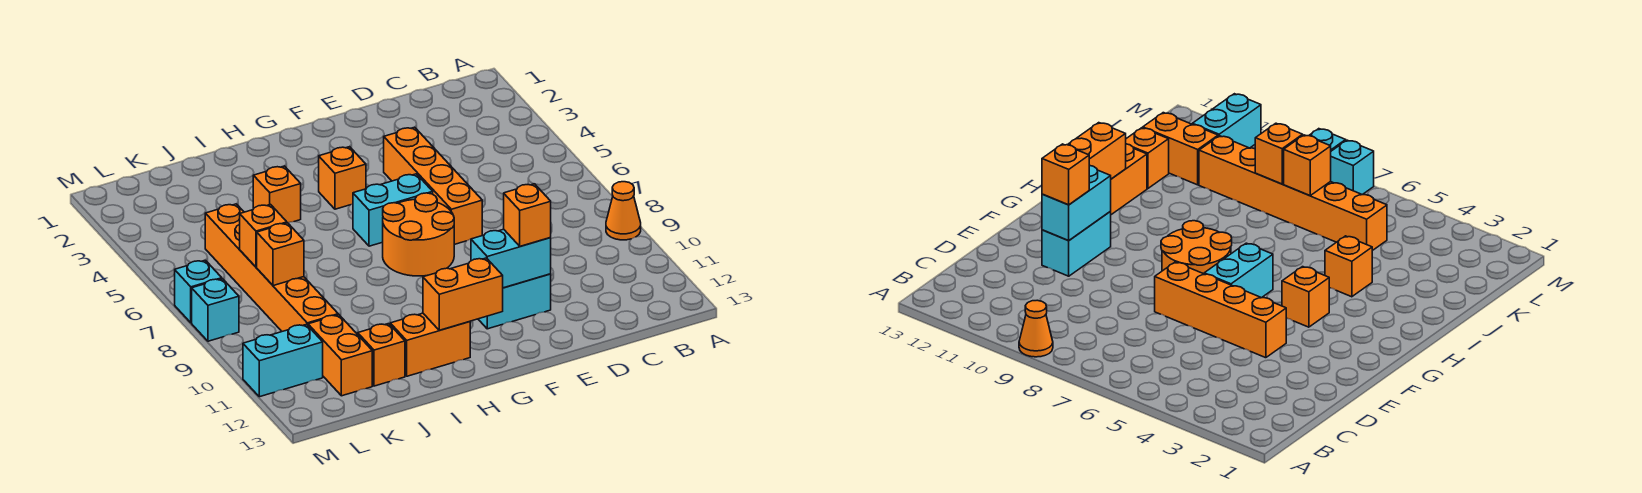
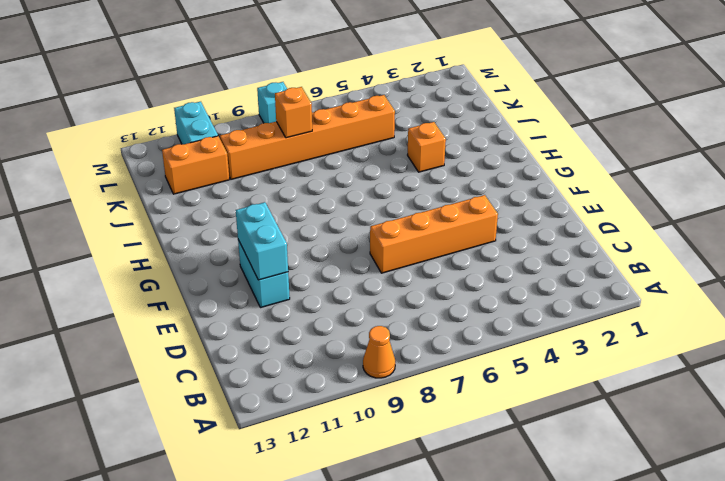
none -> cyan 1x2 brick [353,174,433,246]
none -> orange 2x2 round brick [383,193,454,276]
none -> orange 1x1 brick [319,147,366,209]

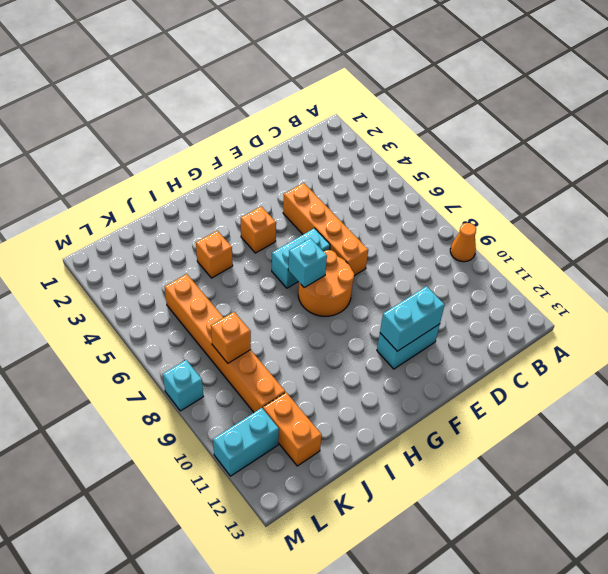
cyan 1x1 brick [288,238,327,287] -> cyan 1x1 brick moved to [175,260,222,323]
none -> orange 1x2 brick [390,313,470,376]
none -> orange 1x1 brick [358,324,405,386]
none -> orange 1x2 brick [423,258,503,330]

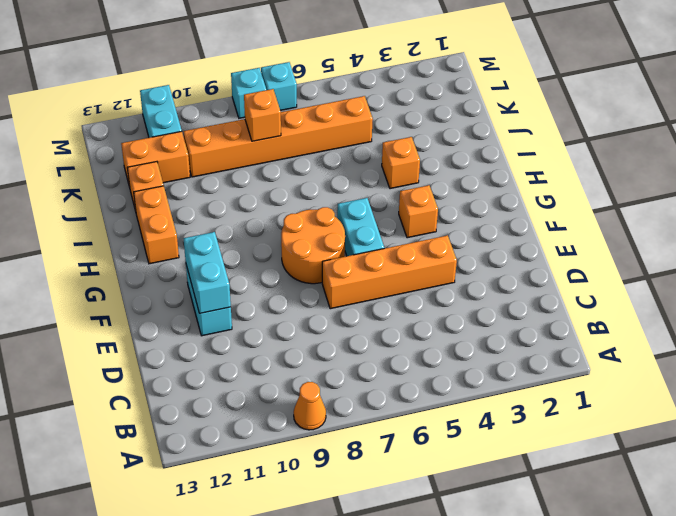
none -> orange 1x2 brick [423,258,503,330]
none -> orange 1x1 brick [240,205,287,267]
none -> orange 1x1 brick [504,184,551,246]

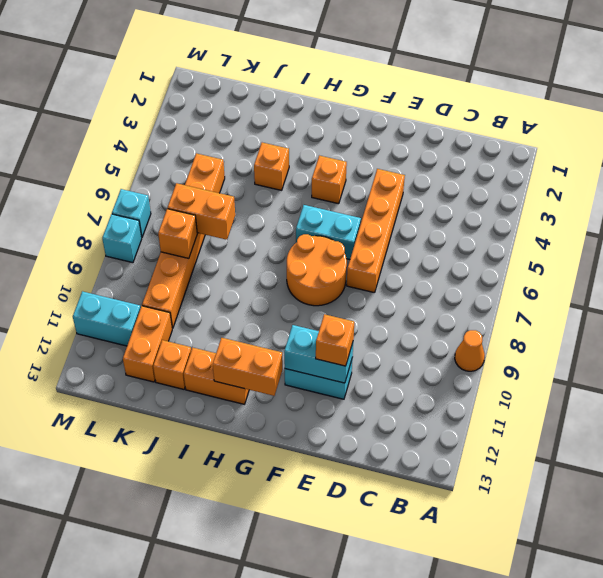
orange 1x2 brick [168,183,235,240] -> orange 1x1 brick [240,205,287,267]

